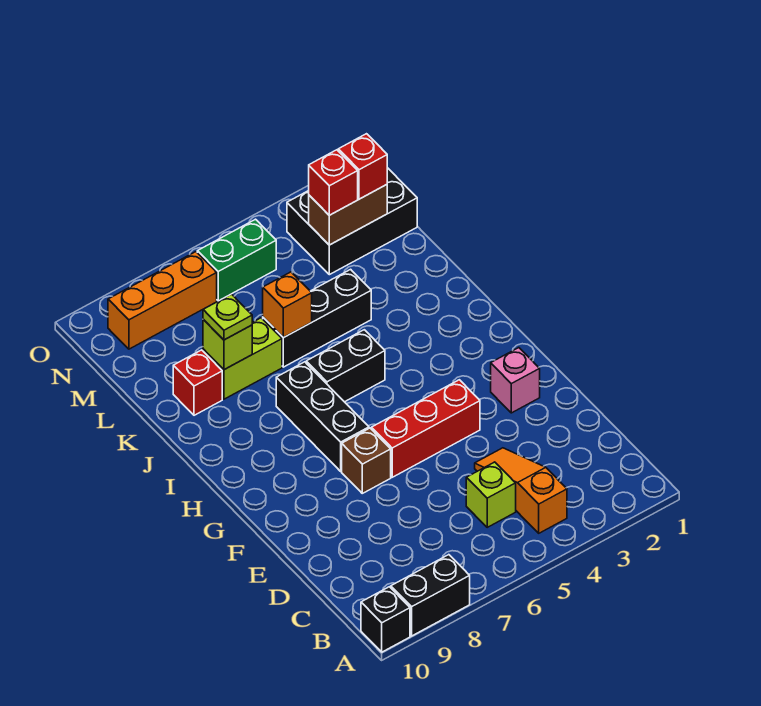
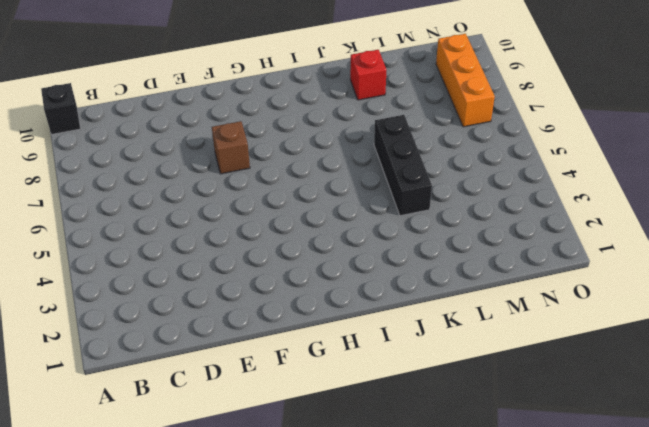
none -> black 1x2 brick [391,555,470,636]
none -> orange 1x3 slope [475,448,567,533]
none -> lime 1x1 brick [466,462,516,527]

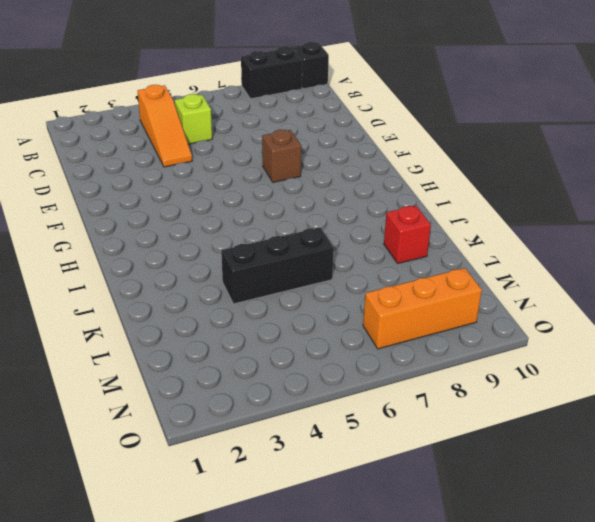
none -> pink 1x1 brick [491,348,540,413]
none -> red 1x3 brick [371,380,480,477]
none -> black 1x3 brick [276,362,369,471]

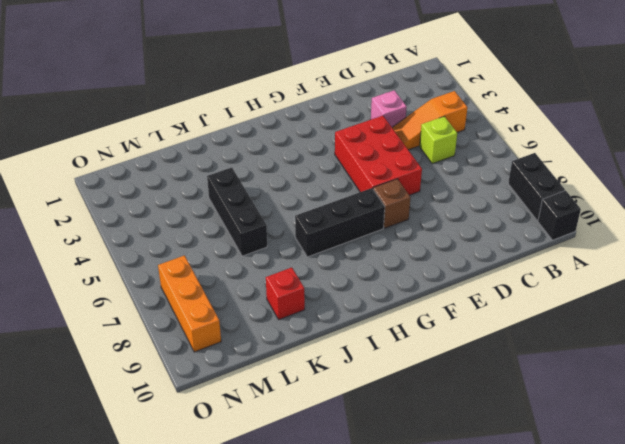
pink 1x1 brick [371,90,407,127] -> pink 1x1 brick moved to [491,348,540,413]
red 2x3 brick [335,116,422,195] -> red 1x3 brick [371,380,480,477]
none -> black 1x2 brick [306,330,385,402]
none -> lime 1x2 brick [203,318,282,399]
none -> black 2x3 brick [287,168,417,275]

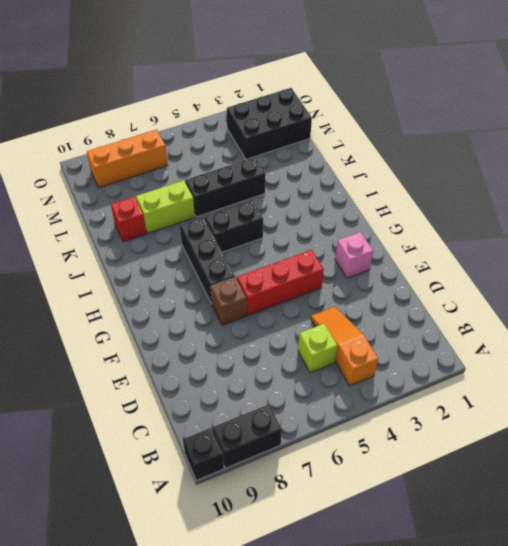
none -> green 1x2 brick [197,219,276,301]
none -> orange 1x1 brick [263,272,312,338]
none -> lime 1x1 brick [203,320,252,370]

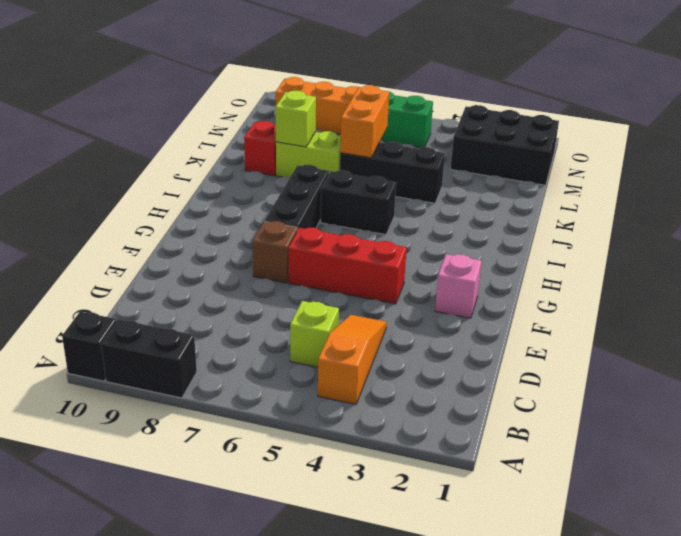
orange 1x2 brick [340,85,389,158] -> orange 1x1 brick [263,272,312,338]
none -> brown 1x2 brick [309,185,387,245]
none -> lime 1x1 plate [203,294,252,340]
none -> red 1x1 brick [338,134,387,199]

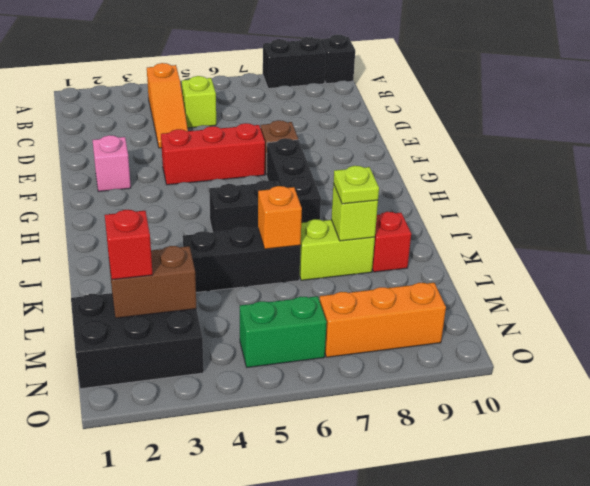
none -> red 1x1 brick [309,150,358,215]

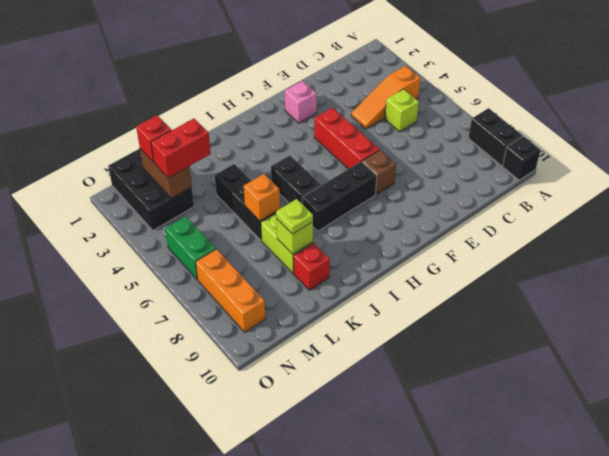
red 1x2 brick [151,119,211,178] -> red 1x1 brick [309,150,358,215]

